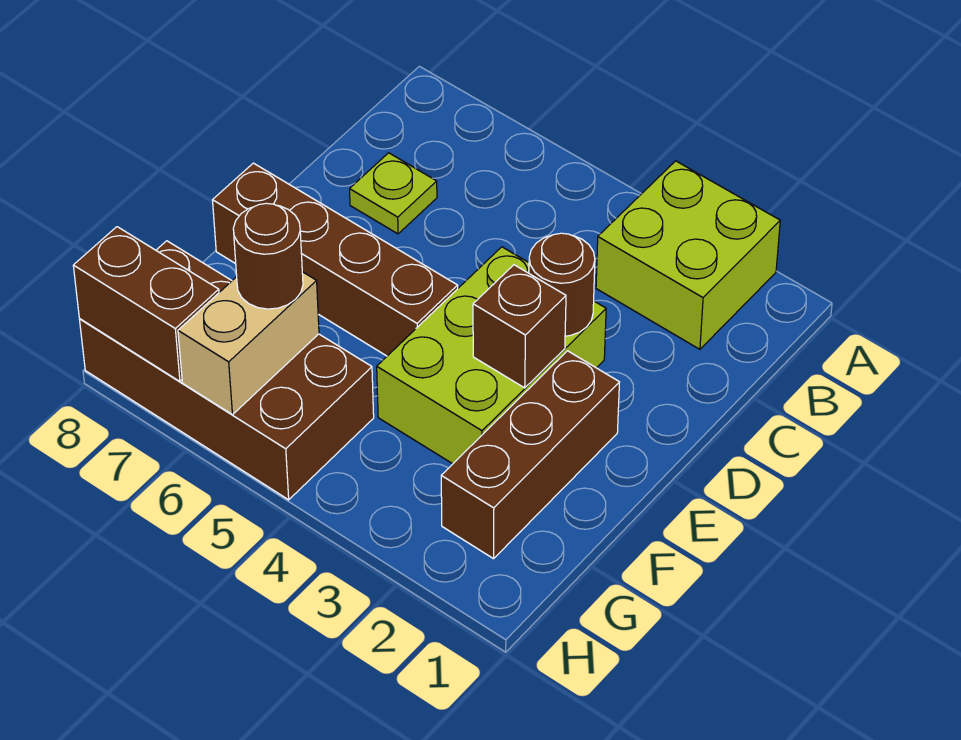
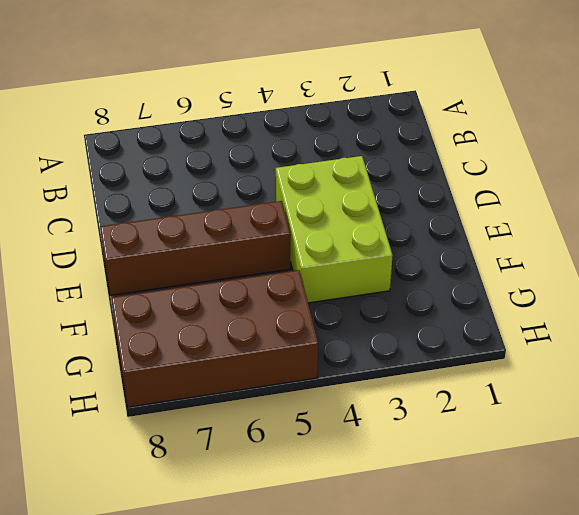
none -> lime 2x2 brick [596,161,780,349]
none -> lime 1x1 plate [350,153,437,234]

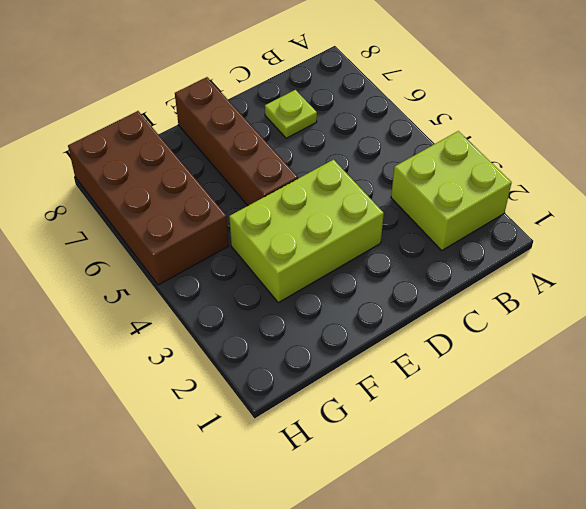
none -> brown 1x3 brick [441,351,619,559]
none -> brown 1x1 round brick [529,233,595,336]

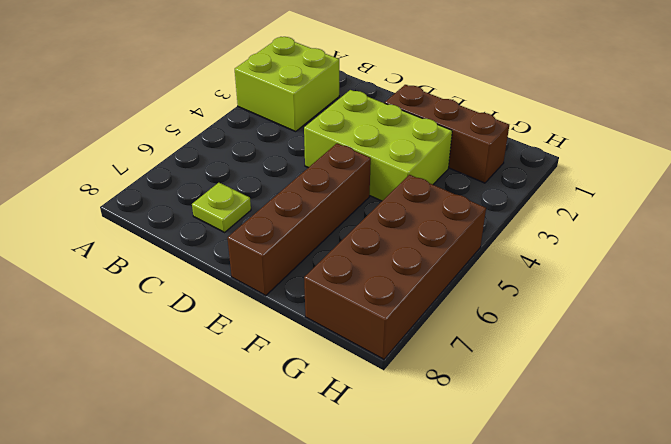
none -> brown 1x1 round brick [529,233,595,336]
none -> brown 1x1 brick [473,265,566,388]

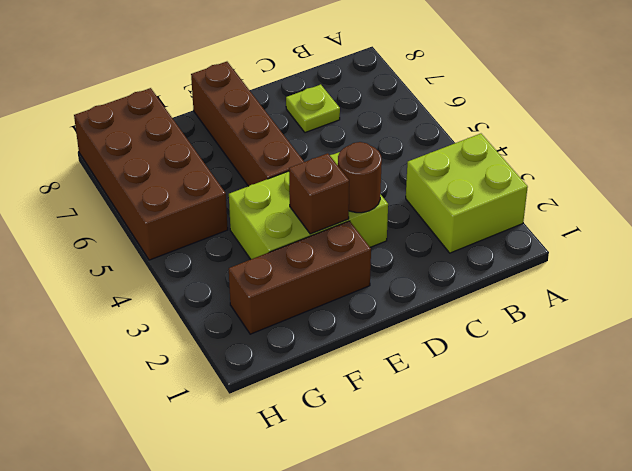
none -> tan 1x2 brick [178,272,319,415]
none -> brown 1x2 brick [73,227,219,381]

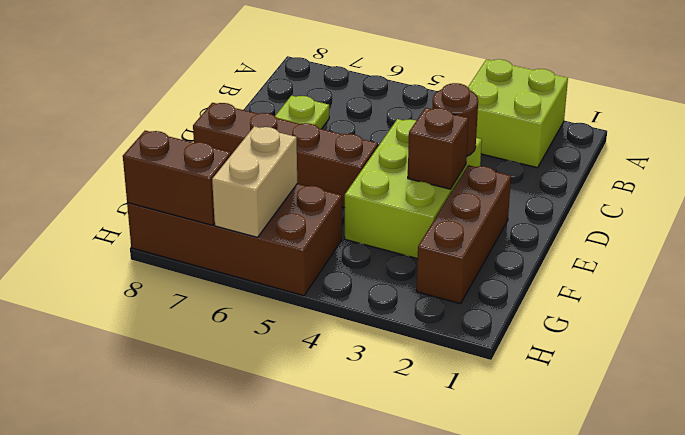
none -> brown 1x1 round brick [233,203,303,309]

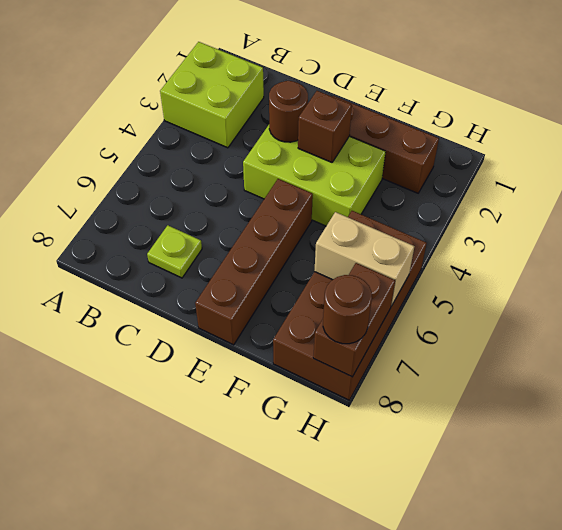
brown 1x1 round brick [323,275,372,344] -> brown 1x1 round brick moved to [233,203,303,309]

